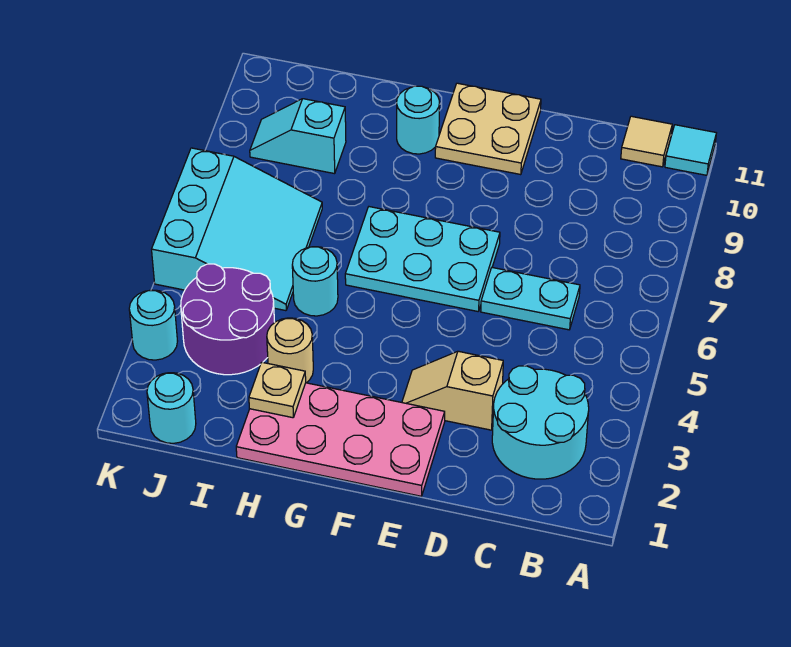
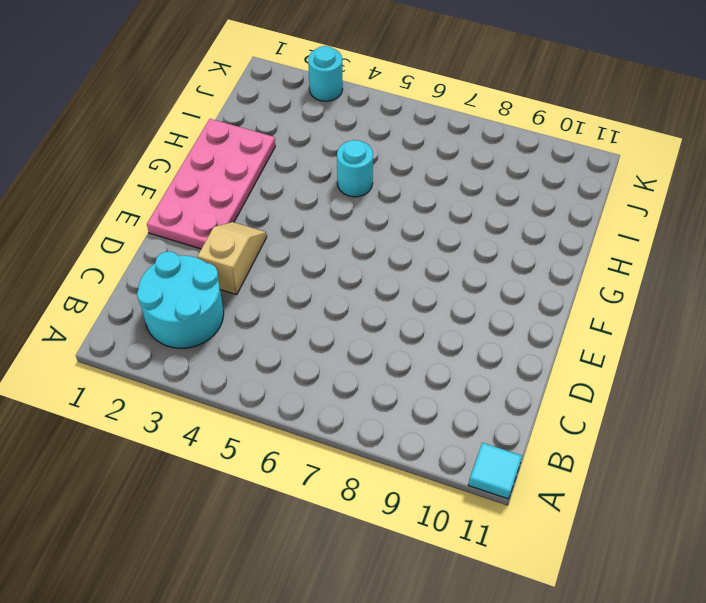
none -> tan 1x1 tile [621,116,672,167]
none -> cyan 1x2 plate [481,268,580,330]
none -> cyan 2x3 plate [345,207,500,311]

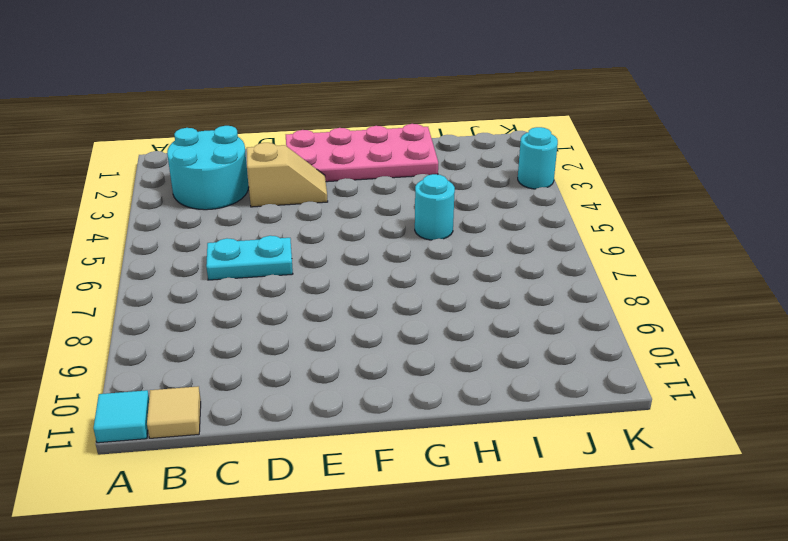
none -> cyan 2x3 plate [345,207,500,311]
none -> tan 2x2 plate [435,83,541,175]
none -> cyan 1x1 round brick [397,86,440,154]

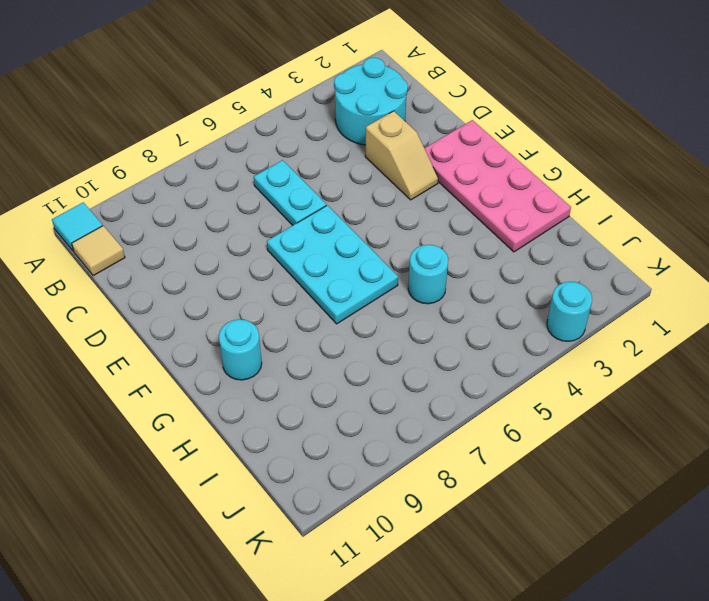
none -> tan 2x2 plate [435,83,541,175]
none -> tan 1x1 round brick [267,318,313,383]
none -> purple 2x2 round brick [181,264,275,375]

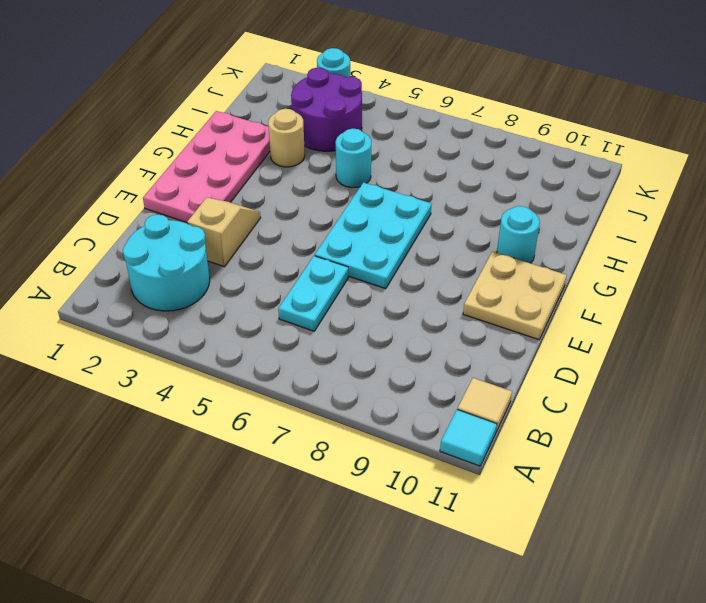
none -> cyan 3x3 slope [152,148,322,311]
none -> cyan 1x2 slope [250,99,346,174]
none -> cyan 1x1 round brick [147,373,196,443]

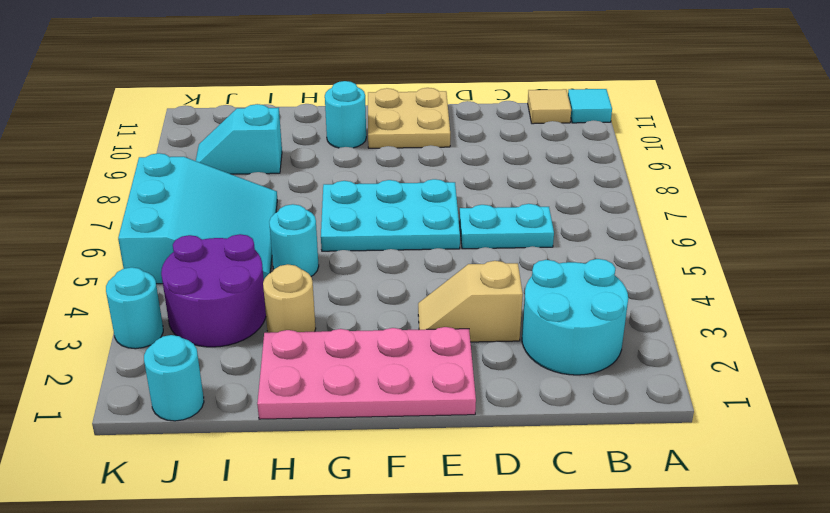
none -> tan 1x1 plate [249,362,306,418]

